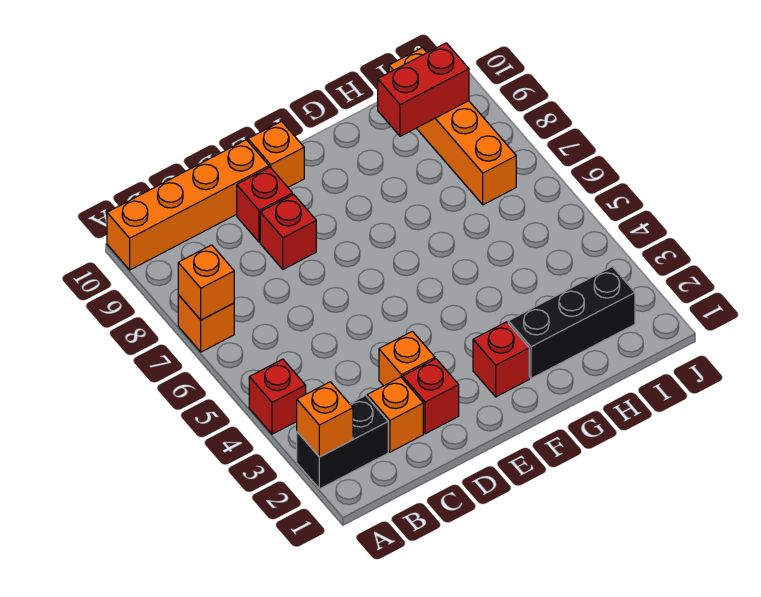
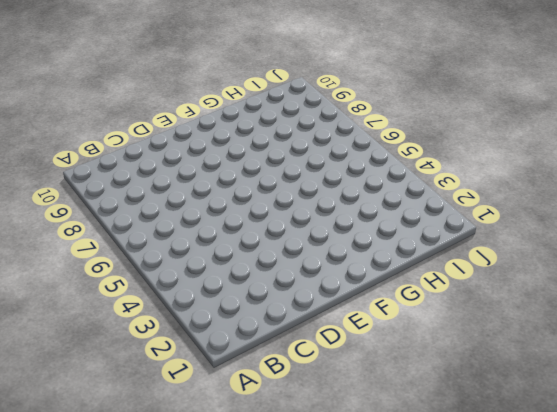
none -> black 1x2 brick [297,396,388,489]
none -> red 1x1 brick [249,359,306,434]
none -> orange 1x1 brick [178,295,234,352]

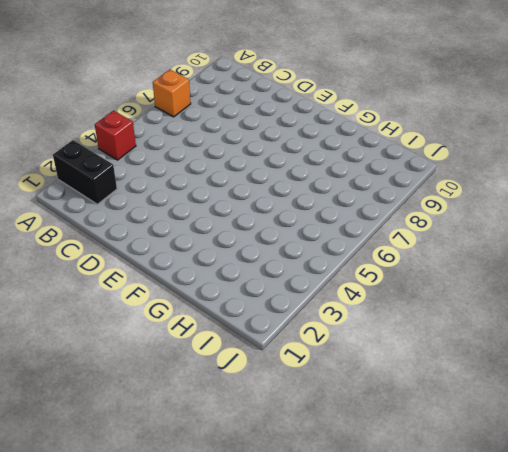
none -> orange 1x4 brick [107,140,269,270]
none -> orange 1x1 brick [367,377,423,452]
none -> red 1x1 brick [403,359,459,434]

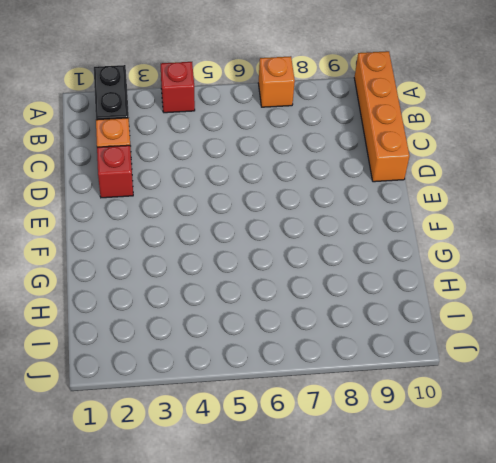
none -> orange 1x1 brick [379,331,435,386]
none -> red 1x1 brick [260,195,316,269]
none -> red 1x1 brick [237,167,293,242]

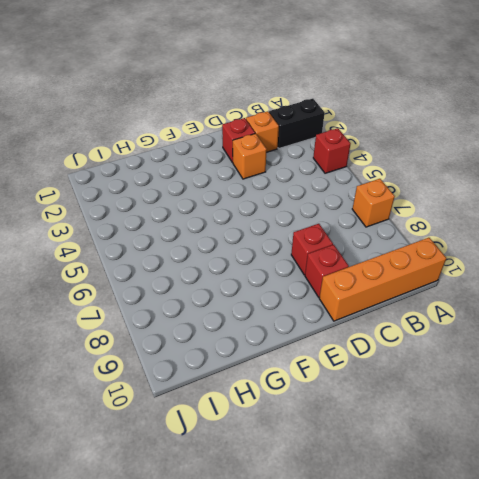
none -> orange 1x1 brick [248,121,304,187]
none -> red 1x1 brick [473,322,529,397]
none -> black 1x3 brick [508,267,635,378]

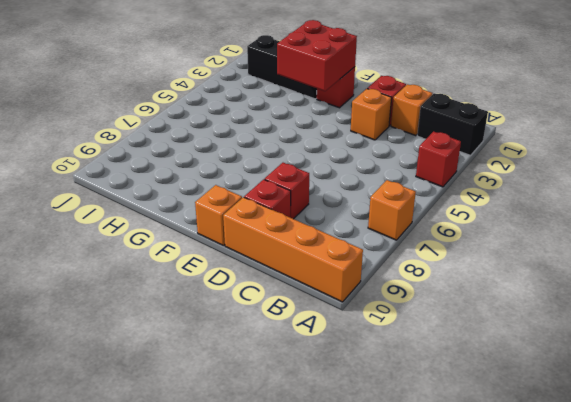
red 2x2 brick [277,20,357,91] -> none
none -> orange 1x4 brick [389,48,516,205]
none -> orange 1x1 brick [297,382,353,457]
none -> orange 1x1 brick [178,245,234,320]

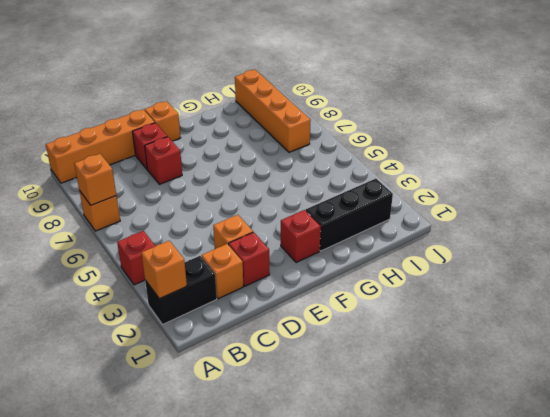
none -> red 1x2 brick [378,43,469,136]

